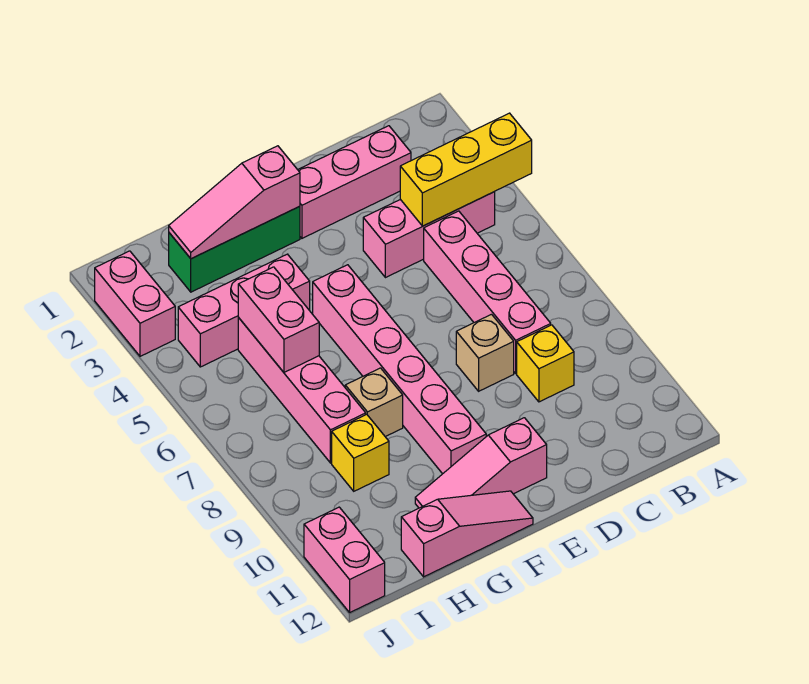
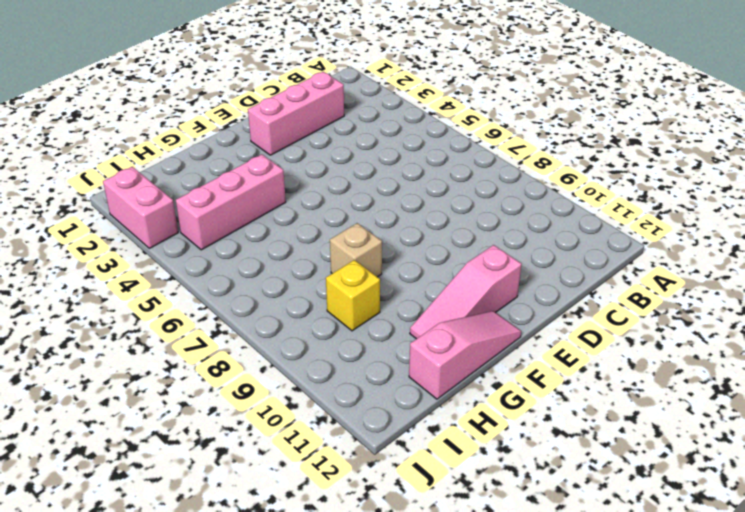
none -> pink 1x3 brick [363,192,495,278]
none -> pink 1x4 brick [424,211,551,373]
none -> yellow 1x1 brick [517,325,574,402]

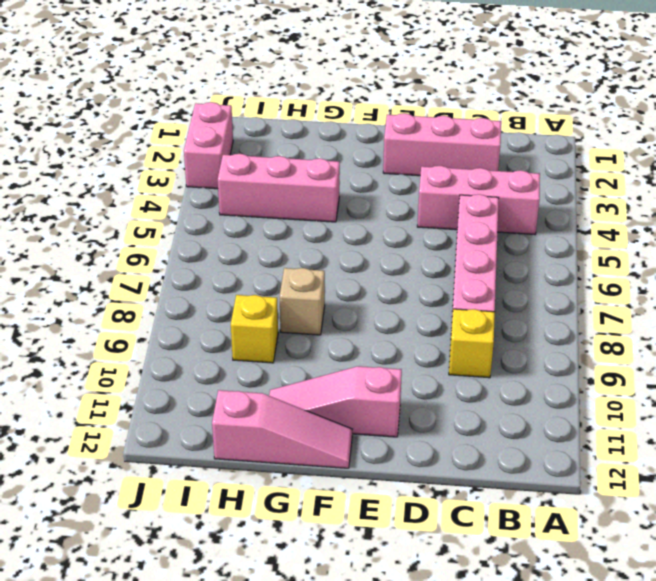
none -> tan 1x1 brick [456,314,514,391]
none -> green 1x3 brick [169,206,300,292]
none -> pink 1x6 brick [313,265,486,474]

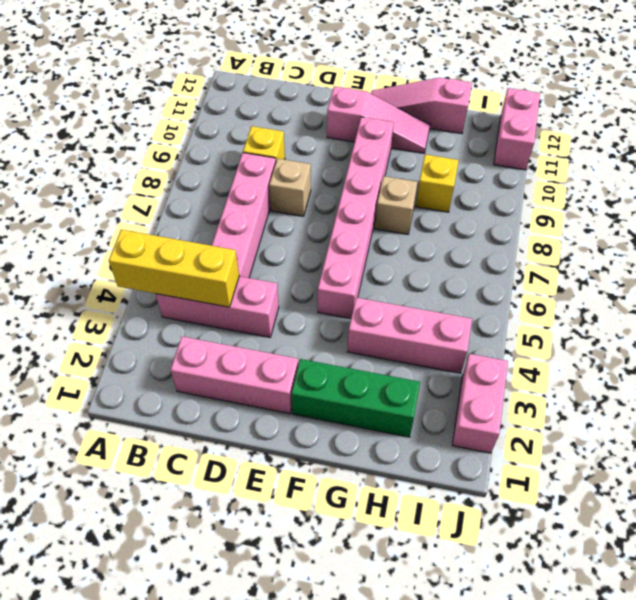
none -> pink 1x4 brick [238,318,366,463]
none -> pink 1x3 slope [169,146,300,259]
none -> pink 1x2 brick [238,267,319,372]

